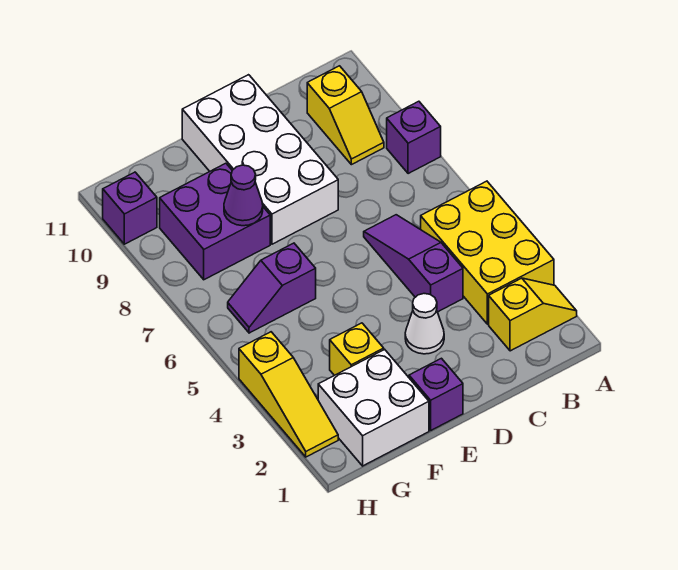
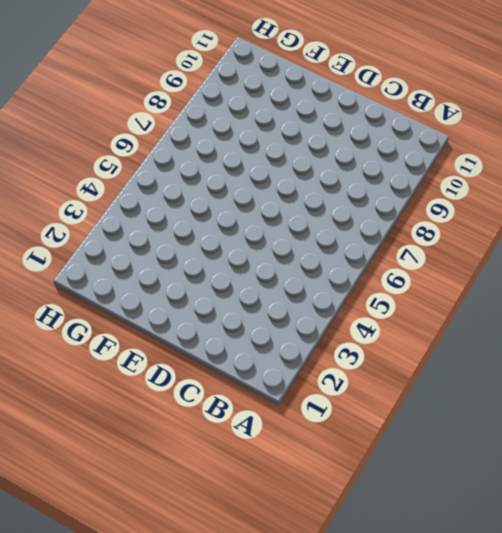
none -> yellow 1x2 slope [489,278,577,351]
none -> yellow 2x3 brick [421,181,554,324]
none -> purple 1x1 brick [387,101,441,174]

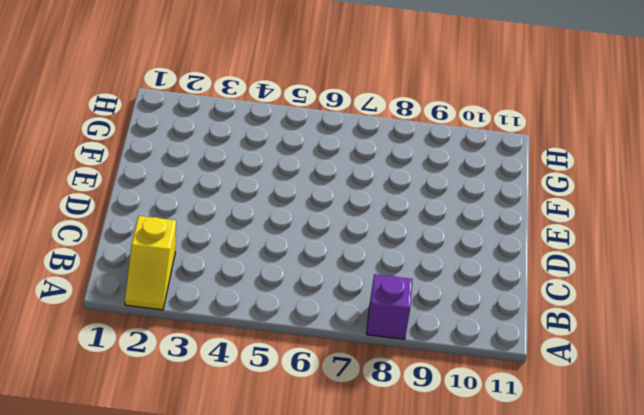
none -> yellow 2x3 brick [421,181,554,324]
none -> yellow 1x2 slope [307,66,384,165]
none -> purple 1x3 slope [364,215,463,312]

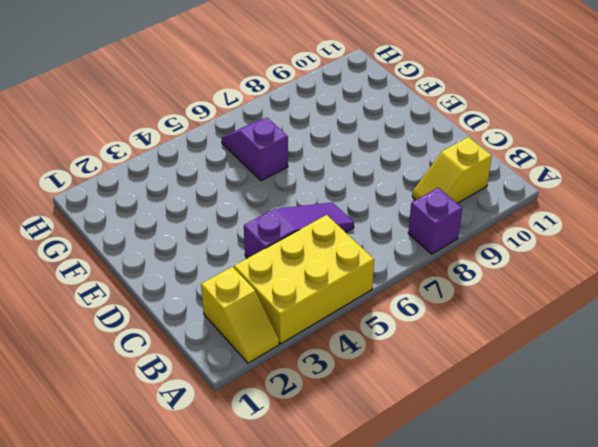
none -> white 1x1 cone [405,294,444,354]
none -> white 2x4 brick [182,75,338,244]
none -> purple 1x1 brick [409,358,463,430]

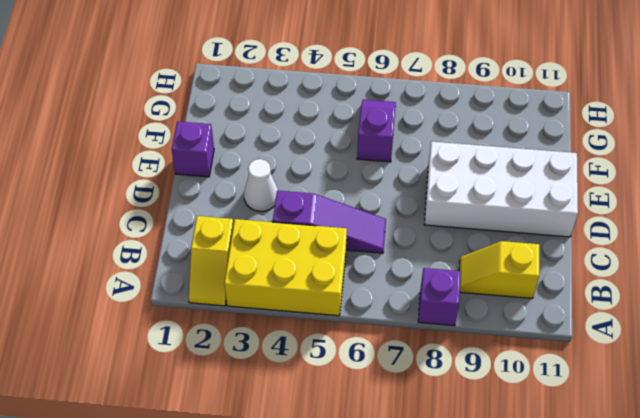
none -> white 2x2 brick [318,349,429,466]
none -> yellow 1x1 brick [330,323,384,376]
none -> purple 2x2 brick [160,163,270,280]

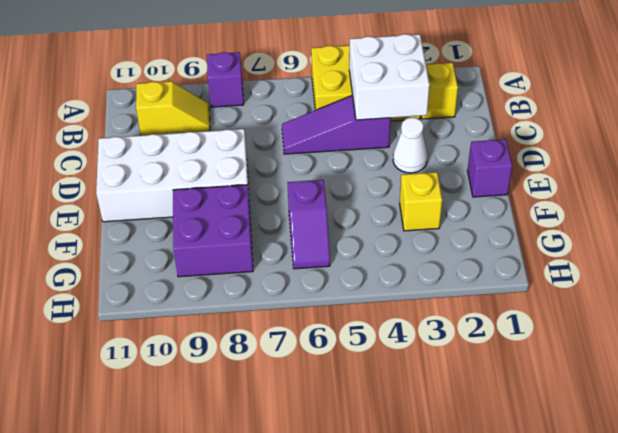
white 2x2 brick [349,34,430,120] -> white 2x2 brick moved to [318,349,429,466]
none -> yellow 1x3 slope [239,332,338,457]
none -> purple 1x1 brick [103,172,157,244]
none -> purple 1x1 cone [224,165,263,226]

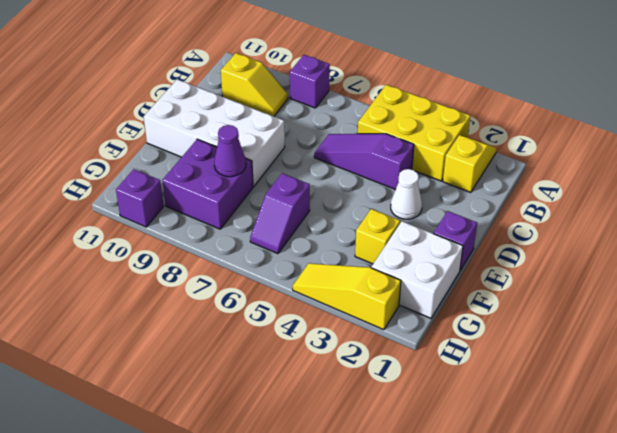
yellow 1x3 slope [293,263,401,330] -> yellow 1x3 slope turned to [239,332,338,457]

